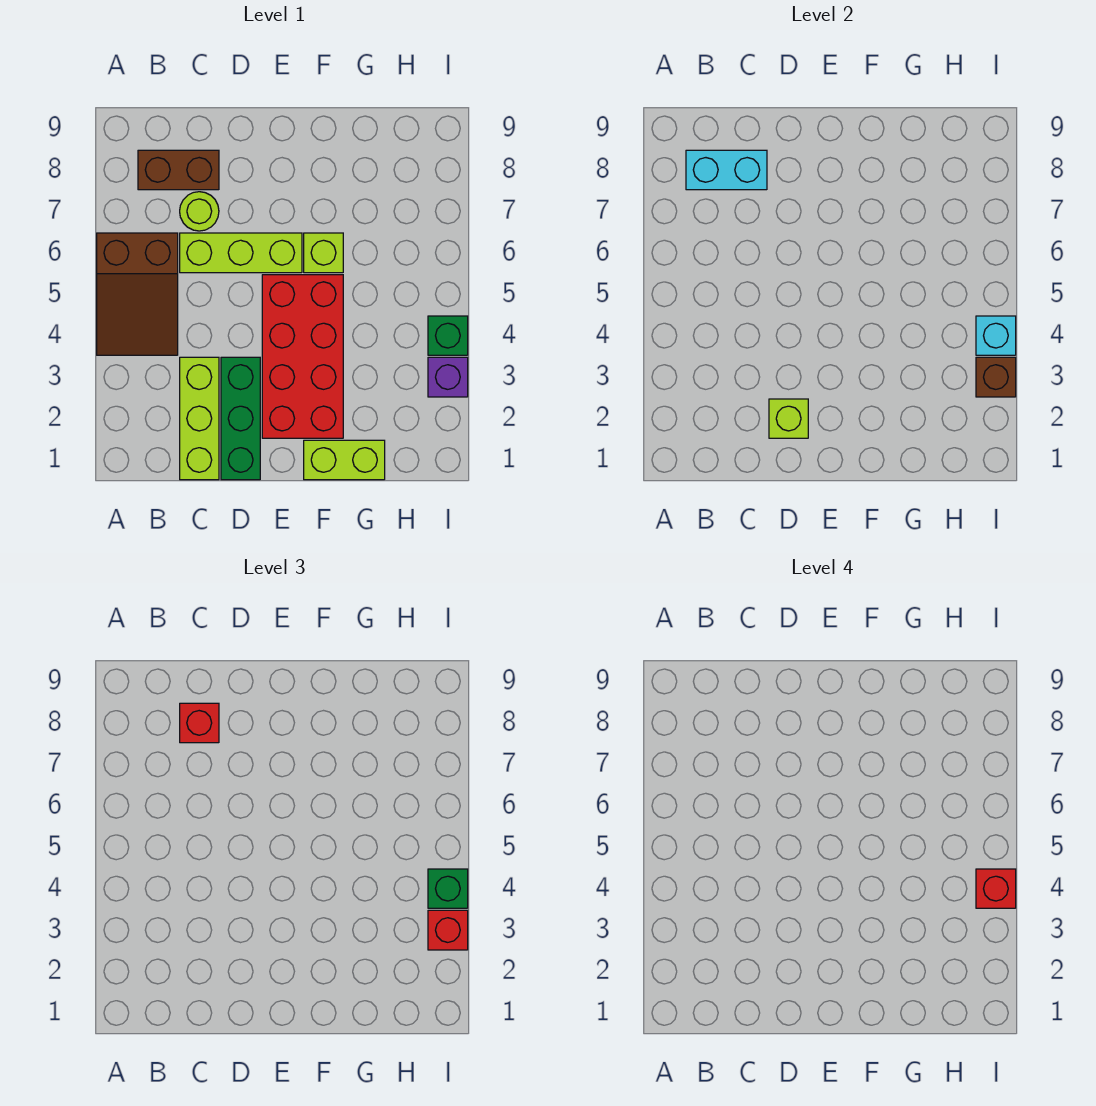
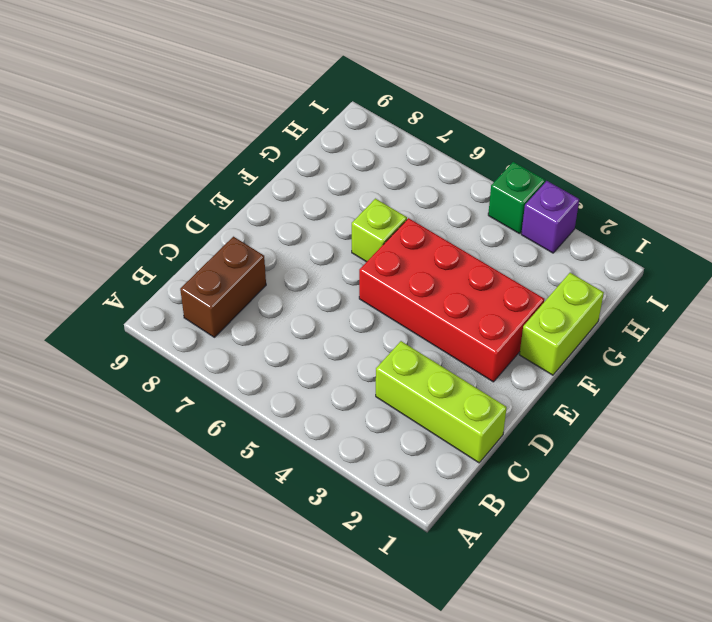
none -> brown 2x3 slope [97,233,178,355]
none -> lime 1x3 brick [180,233,302,273]
none -> lime 1x1 round brick [180,192,219,231]

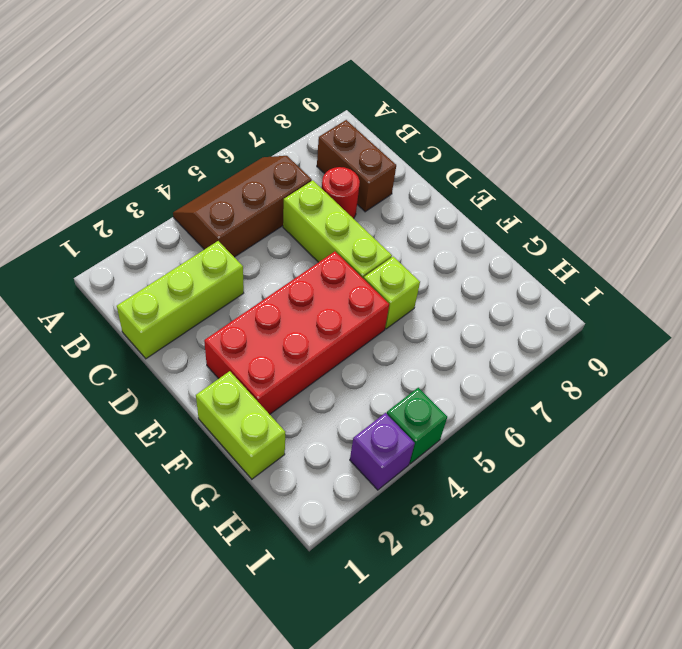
brown 2x3 slope [173,156,312,257] -> brown 2x3 slope turned to [97,233,178,355]
red 1x1 round brick [322,167,360,219] -> lime 1x1 round brick [180,192,219,231]
none -> green 1x3 brick [221,357,260,480]
none -> cyan 1x2 brick [686,150,767,190]
none -> lime 1x1 brick [769,399,808,438]

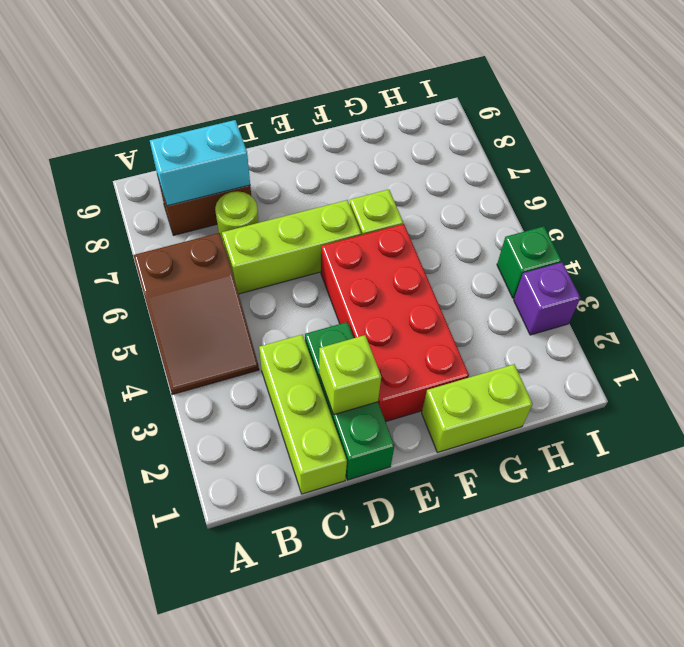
none -> brown 1x1 brick [976,357,1016,397]
none -> cyan 1x1 brick [976,316,1016,355]
none -> red 1x1 brick [180,703,219,743]

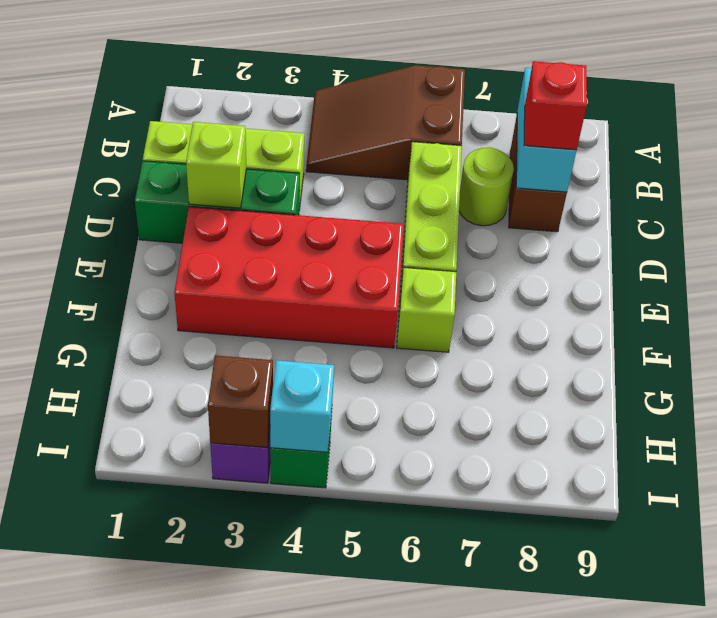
none -> lime 1x2 brick [304,440,385,480]
none -> red 1x1 brick [428,910,468,950]
none -> green 1x1 brick [428,869,468,908]

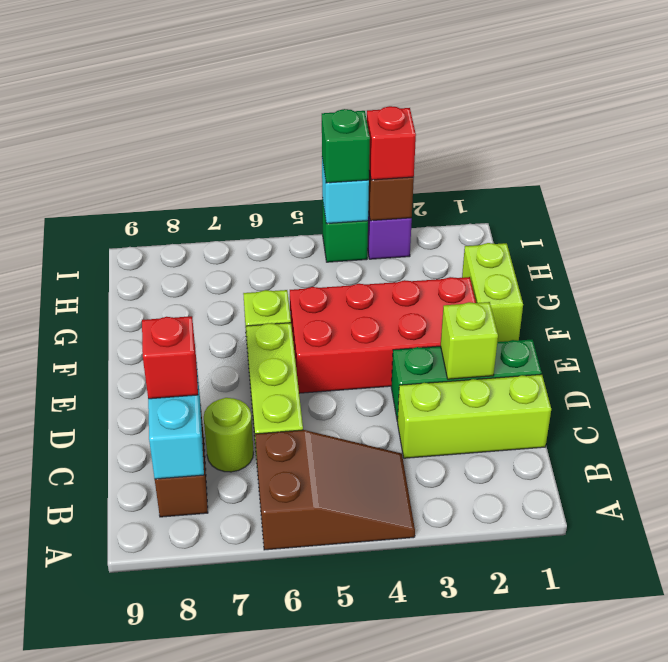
none -> red 1x1 brick [976,869,1016,908]

